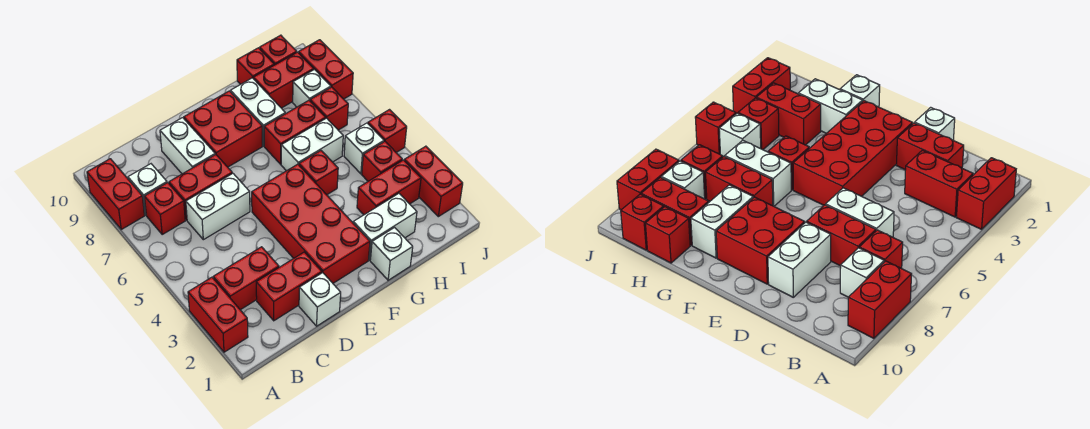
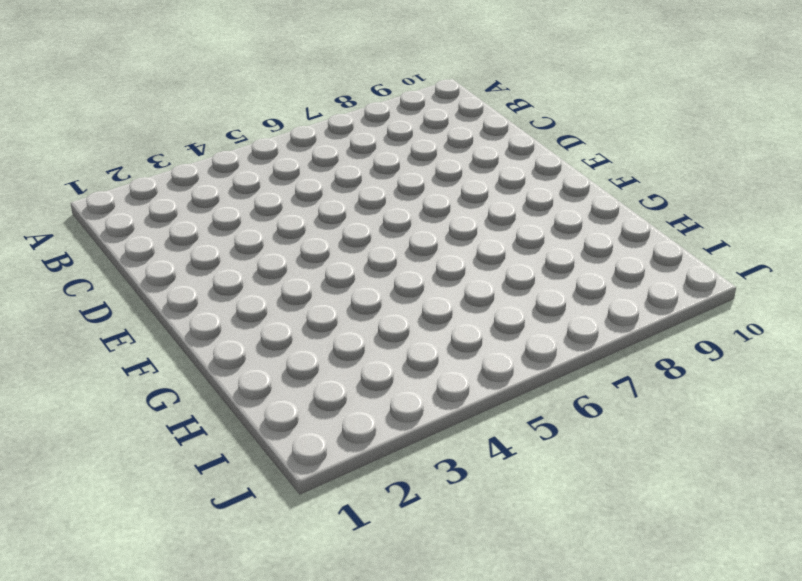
none -> red 1x2 brick [188,277,248,352]
none -> red 1x2 brick [87,159,145,229]
none -> red 1x2 brick [213,247,279,310]

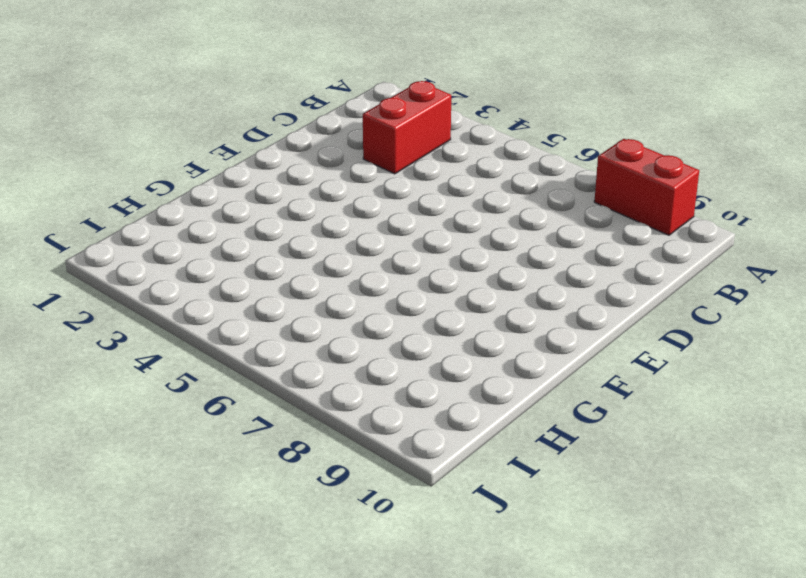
none -> red 1x2 brick [188,277,248,352]
none -> red 1x1 brick [144,183,185,234]
none -> white 1x1 brick [128,164,167,215]

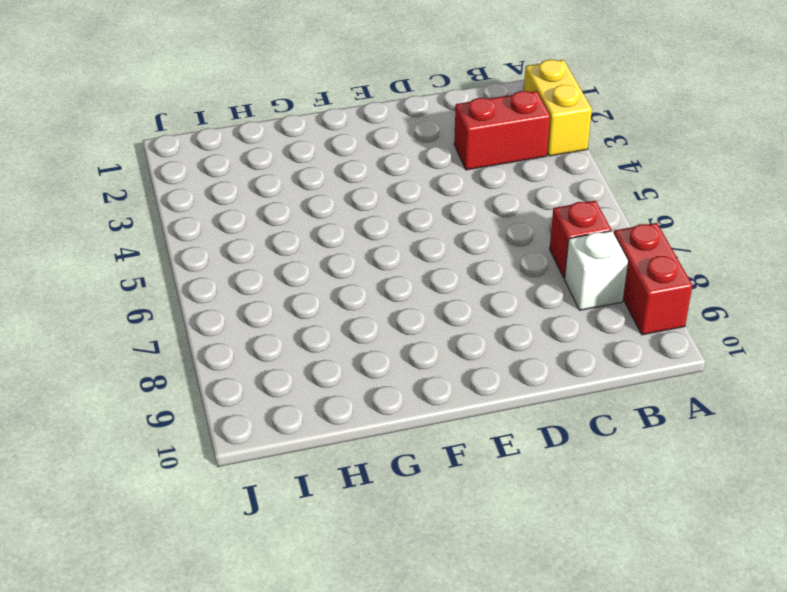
yellow 1x2 brick [524,60,592,156] -> red 1x2 brick [188,277,248,352]
none -> red 1x2 brick [256,252,322,321]
none -> white 1x2 brick [186,173,250,240]
none -> red 1x2 brick [169,154,232,220]

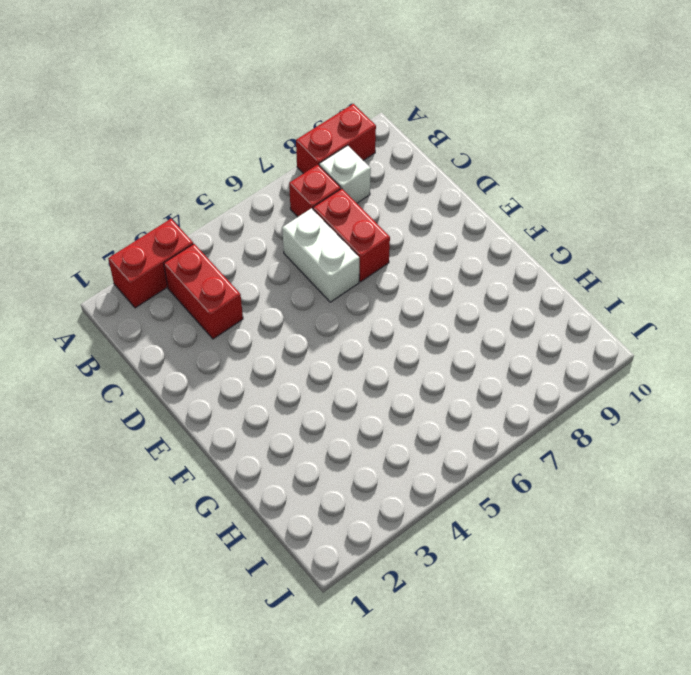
none -> red 1x2 brick [256,252,322,321]
none -> white 1x1 brick [299,273,341,326]
none -> white 1x2 brick [160,118,215,174]

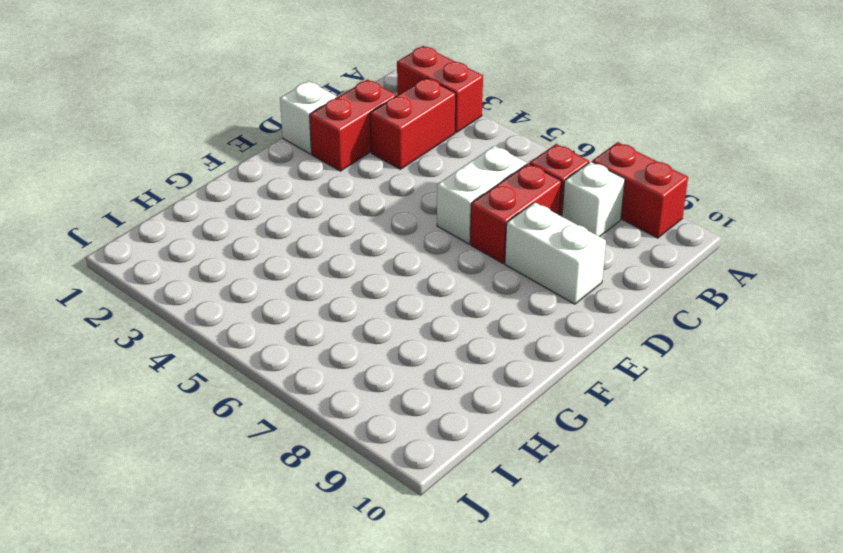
none -> red 2x4 brick [252,164,370,283]
none -> red 2x2 brick [184,91,262,167]
none -> white 1x1 brick [370,228,413,280]

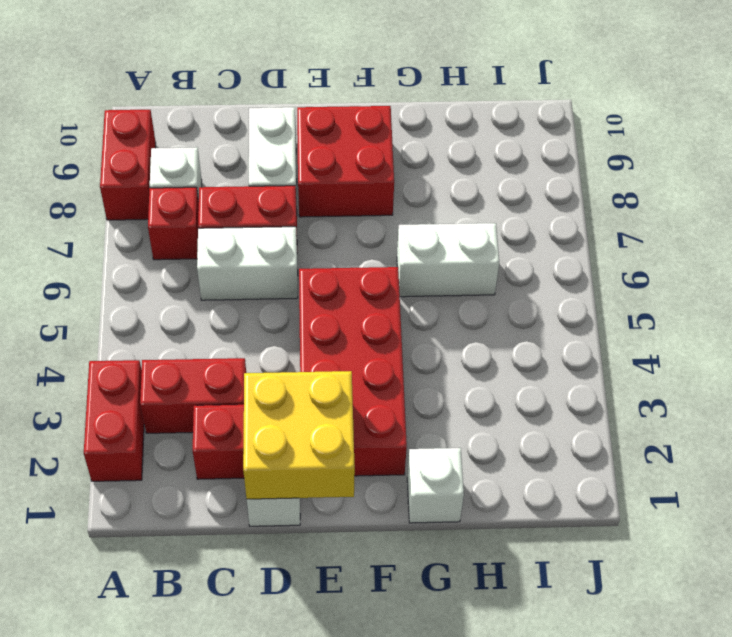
yellow 2x2 brick [243,371,355,499] -> none
none -> white 1x2 brick [353,193,417,260]
none -> red 1x1 brick [299,151,338,195]
none -> red 1x2 brick [264,100,326,164]

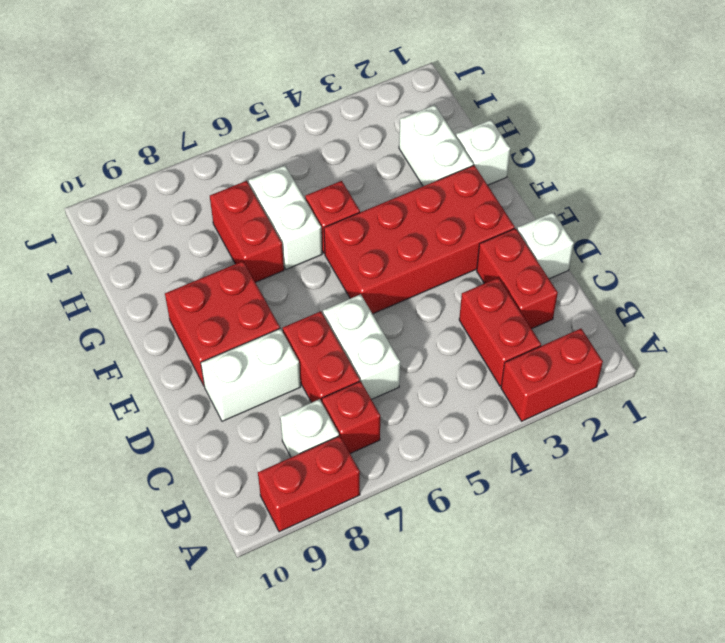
none -> white 1x2 brick [231,78,285,146]
none -> red 1x2 brick [357,160,421,215]
none -> red 1x2 brick [253,52,314,108]

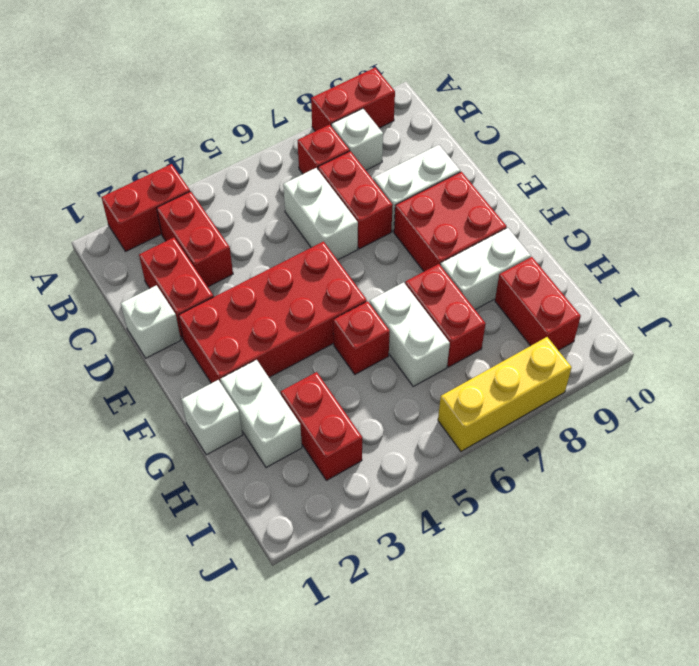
yellow 1x3 brick [438,337,572,451] -> red 1x2 brick [299,40,353,99]
none -> red 1x1 brick [237,48,274,84]
none -> red 1x1 brick [362,142,402,181]
none -> white 1x1 brick [344,123,384,174]

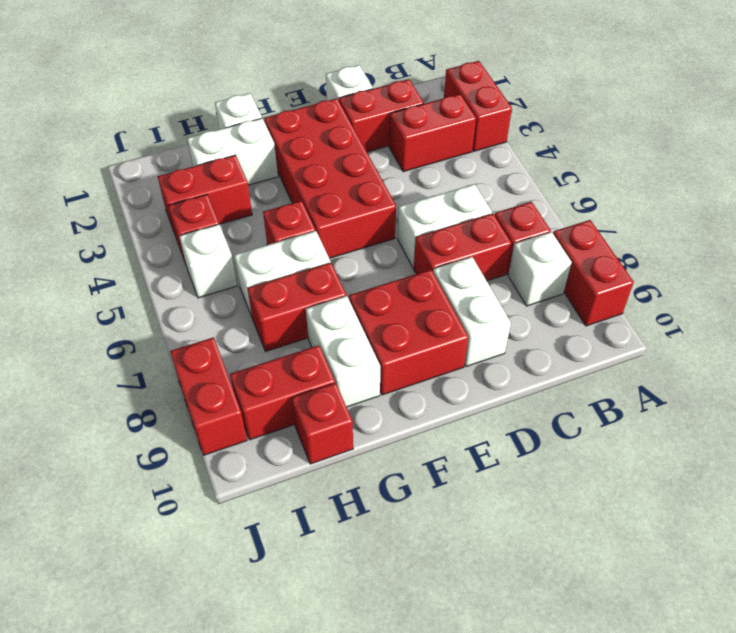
none -> red 1x1 brick [310,87,348,130]
none -> white 1x1 brick [293,70,331,107]
none -> red 1x1 brick [260,35,297,65]

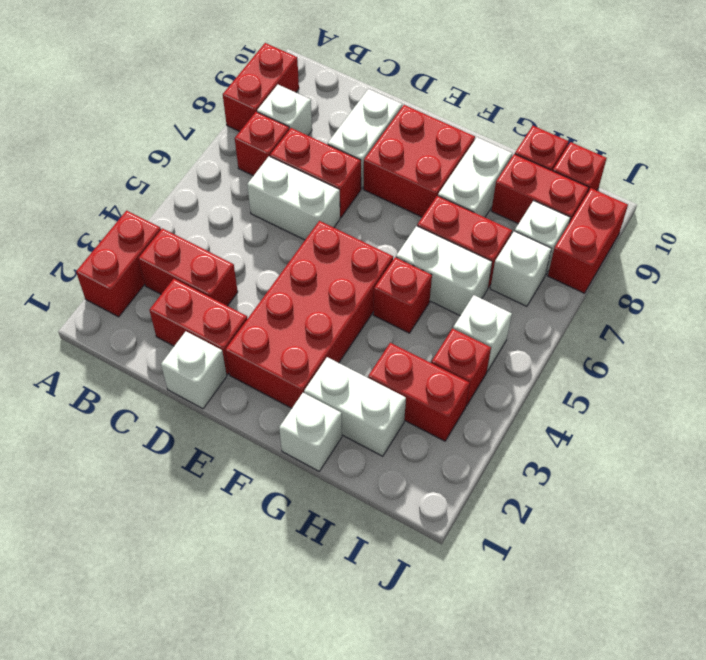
white 1x1 brick [490,231,551,306] -> red 1x1 brick [310,87,348,130]
none -> red 1x2 brick [404,146,463,217]
none -> red 1x1 brick [368,110,407,152]

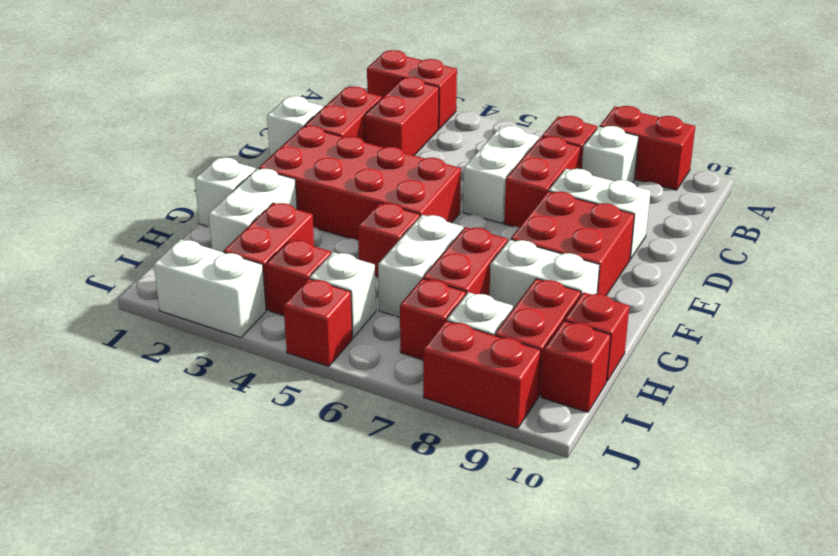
white 1x2 brick [154,239,266,338] -> red 1x2 brick [404,146,463,217]

